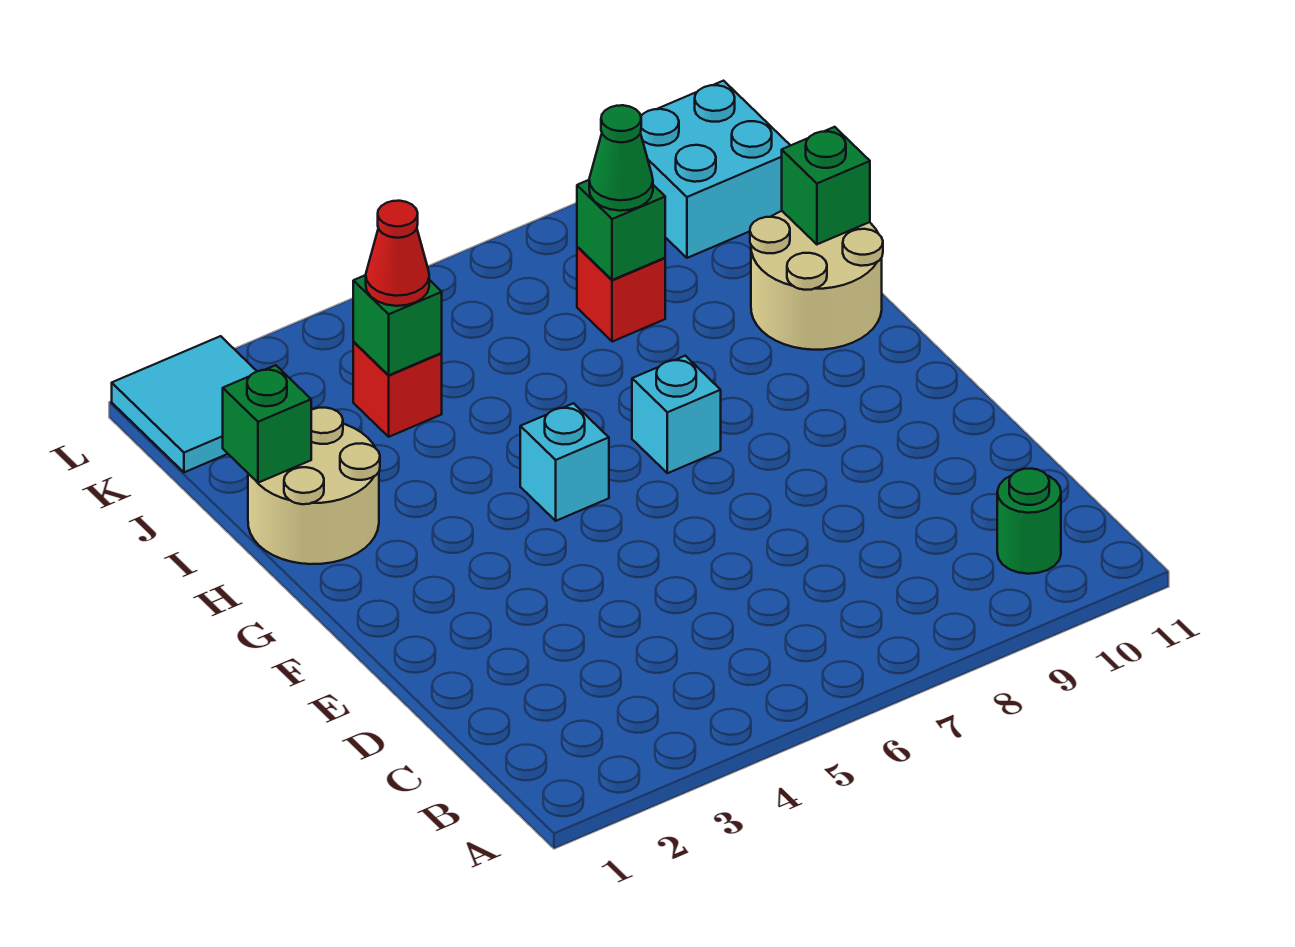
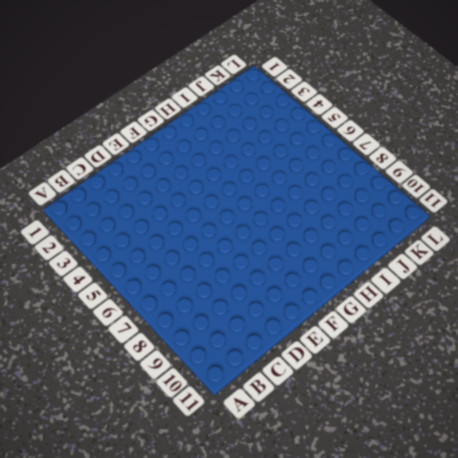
none -> green 1x1 round brick [997,469,1061,574]
none -> cyan 1x1 brick [520,403,609,521]
none -> cyan 1x1 brick [632,356,721,473]

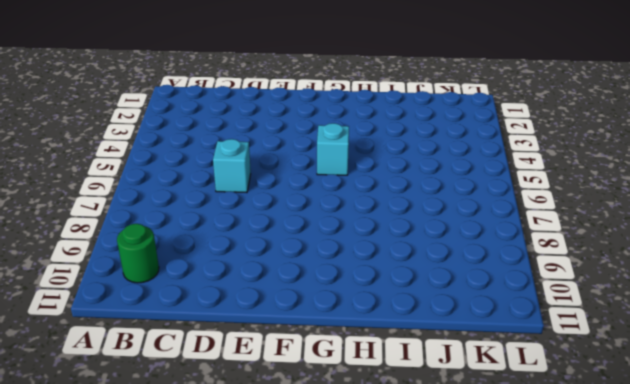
cyan 1x1 brick [213,139,251,192] -> cyan 1x1 brick moved to [632,356,721,473]
none -> tan 2x2 round brick [248,408,380,564]
none -> tan 2x2 round brick [750,211,883,350]
none -> red 1x1 brick [353,342,442,437]

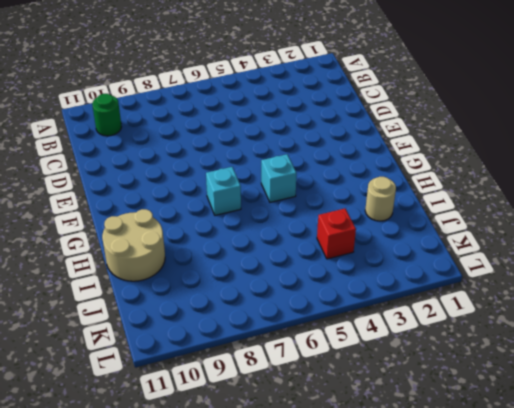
tan 1x1 round brick [365,177,396,221] -> tan 2x2 round brick [248,408,380,564]
none -> red 1x1 brick [577,247,665,342]
none -> cyan 2x2 tile [112,336,257,472]
none -> cyan 2x2 brick [641,81,790,258]

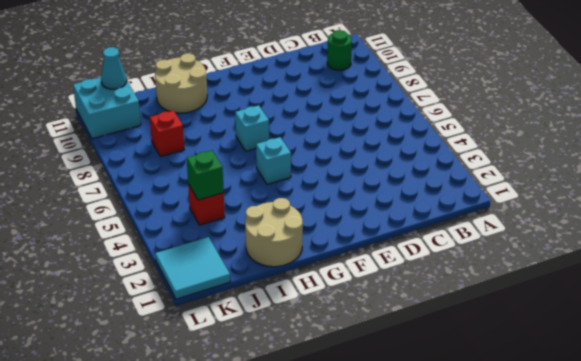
cyan 1x1 cone [101,47,127,89] -> none
none -> green 1x1 brick [223,365,311,483]
none -> green 1x1 brick [782,127,870,244]
none -> green 1x1 brick [577,180,665,280]

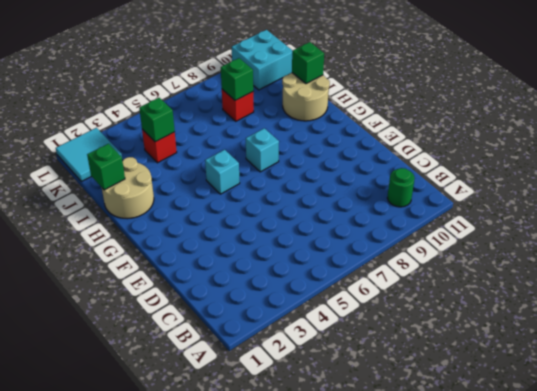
none -> red 1x1 cone [366,201,429,306]
none -> green 1x1 cone [589,105,653,211]

